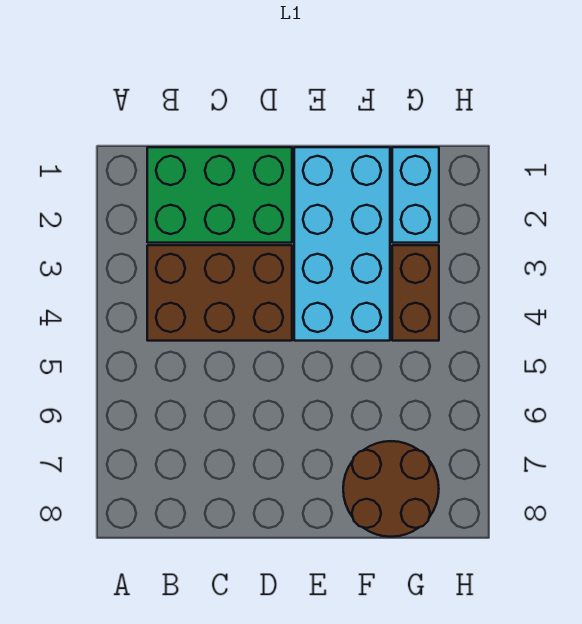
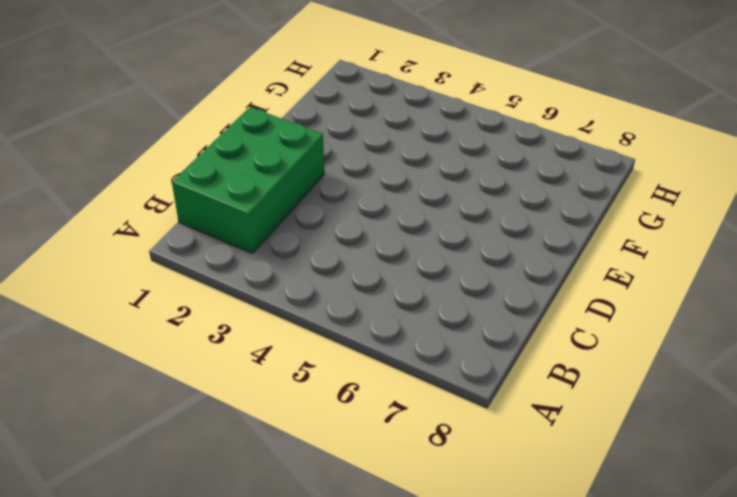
none -> brown 2x3 brick [147,245,292,341]
none -> cyan 2x4 brick [294,147,390,341]

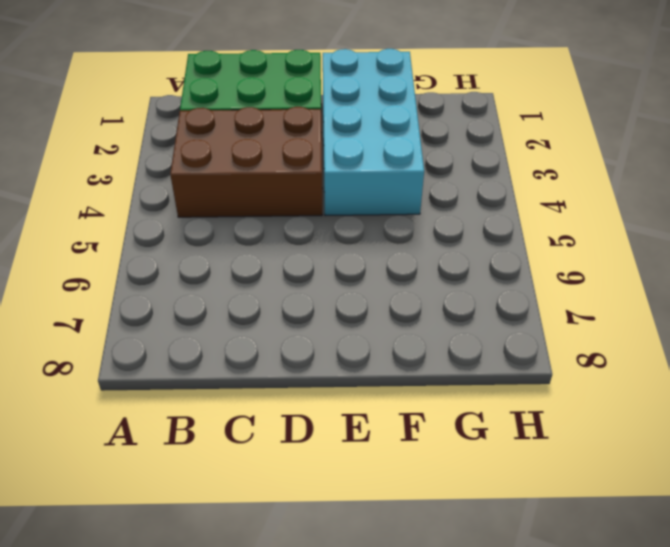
none -> brown 2x2 round brick [343,441,439,537]
none -> cyan 1x2 brick [392,147,439,243]

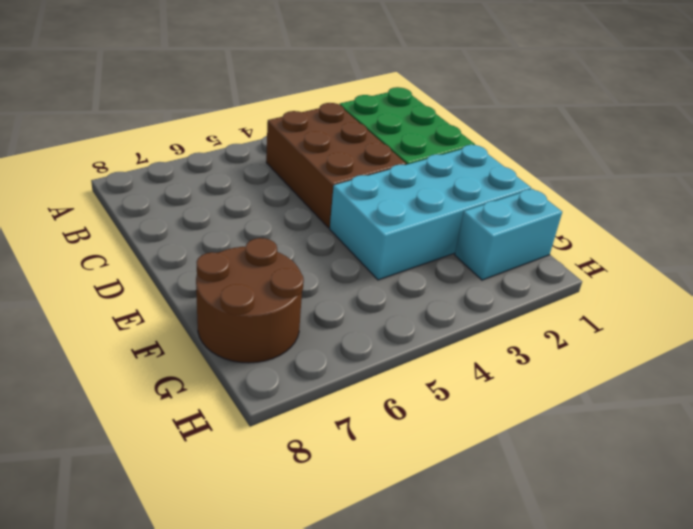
none -> brown 1x2 brick [392,245,439,341]

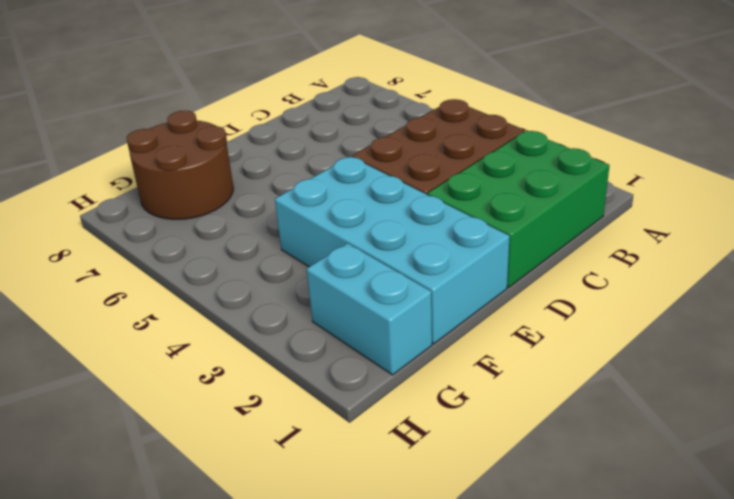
none -> brown 1x2 brick [392,245,439,341]

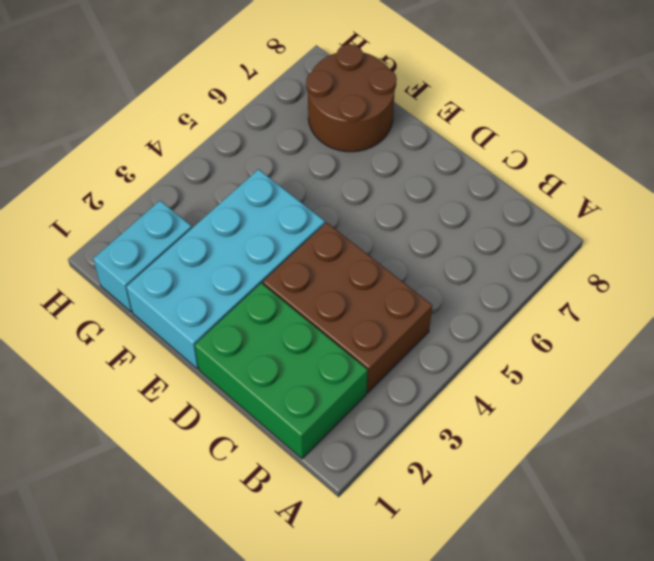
none -> brown 1x2 brick [392,245,439,341]

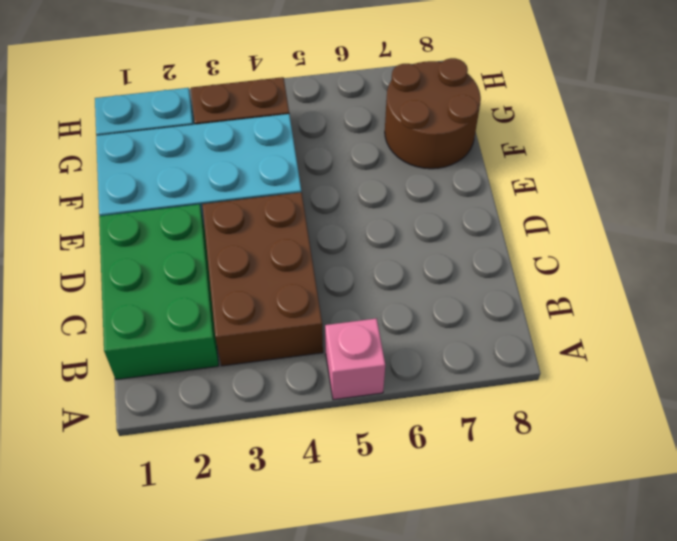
pink 1x1 brick [325,319,385,400] -> none

